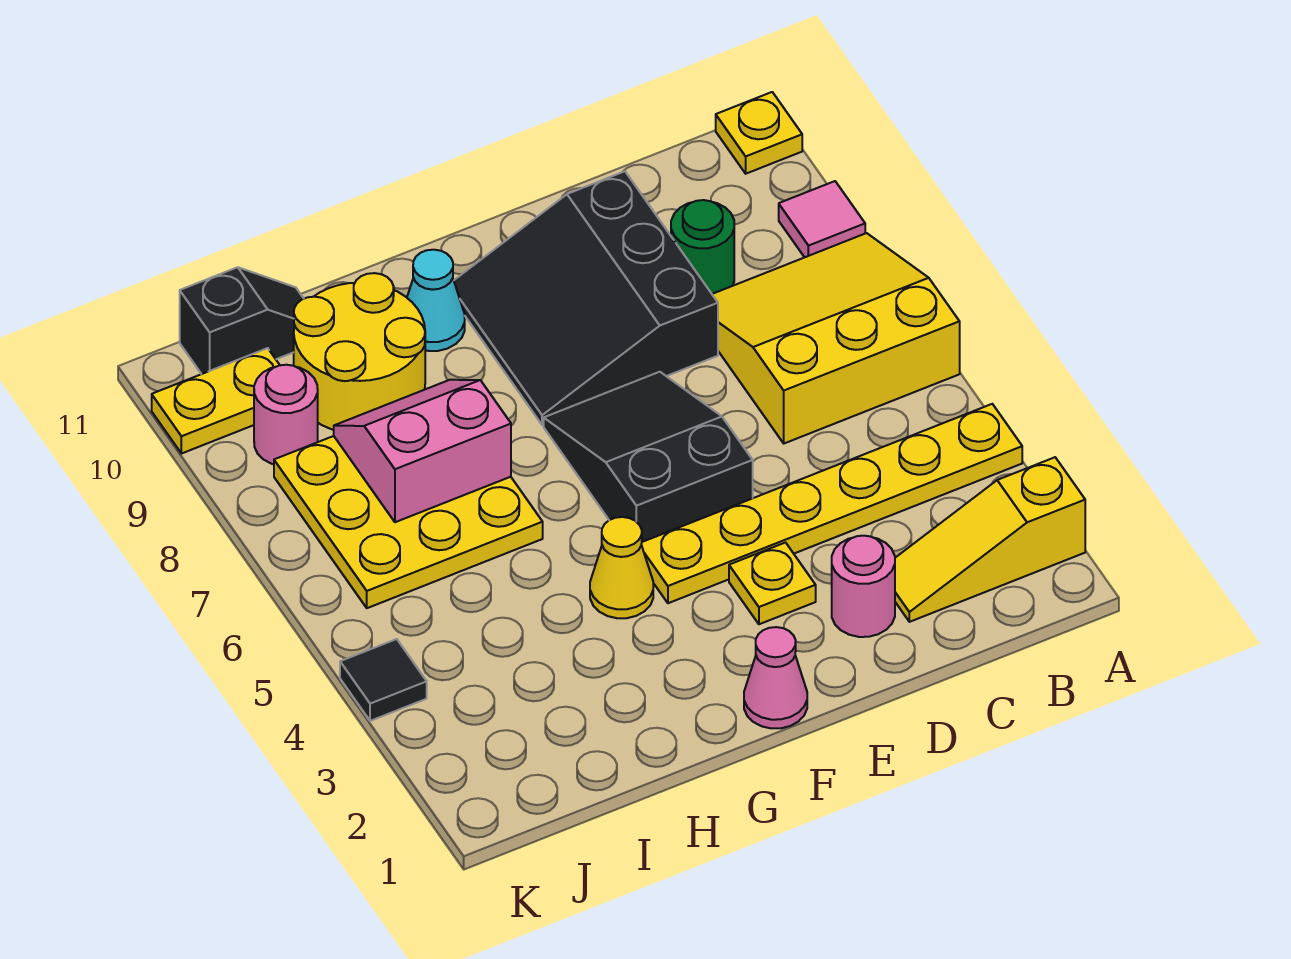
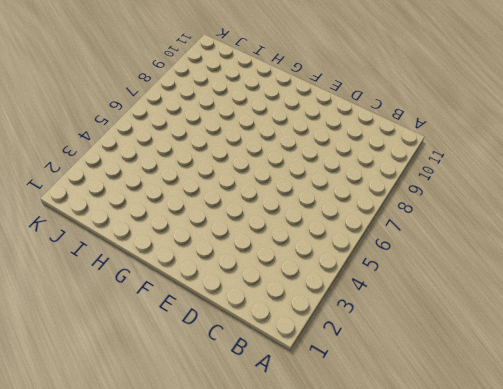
none -> yellow 1x3 slope [895,457,1085,622]
none -> yellow 1x6 plate [641,404,1022,603]
none -> yellow 3x3 slope [712,233,960,443]

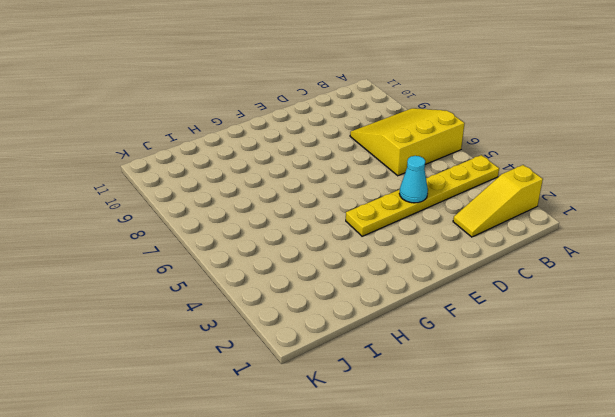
cyan 1x1 cone [399,156,428,203] -> cyan 1x1 cone moved to [407,250,465,351]
none -> pink 1x1 tile [779,181,865,257]
none -> yellow 1x1 plate [716,92,802,174]
none -> green 1x1 round brick [671,200,734,294]

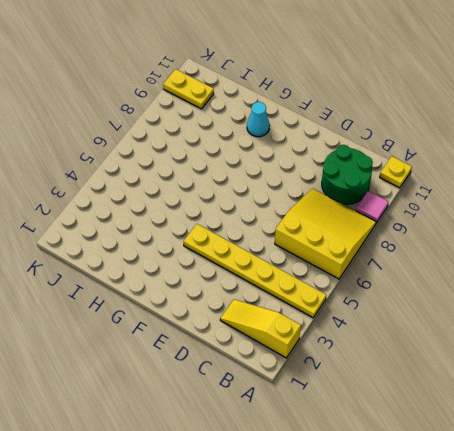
green 2x2 round brick [322,145,373,204] -> green 1x1 round brick [671,200,734,294]
none -> pink 1x1 round brick [832,536,895,637]
none -> black 3x3 slope [454,171,718,425]
none -> yellow 1x1 plate [729,543,816,624]

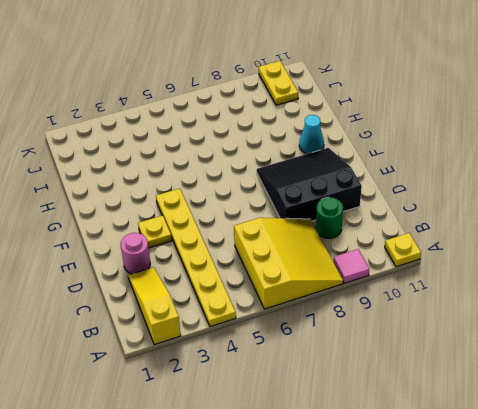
none -> black 2x3 slope [544,372,753,542]
none -> pink 1x1 cone [744,627,807,728]
none -> yellow 1x1 cone [590,517,653,618]

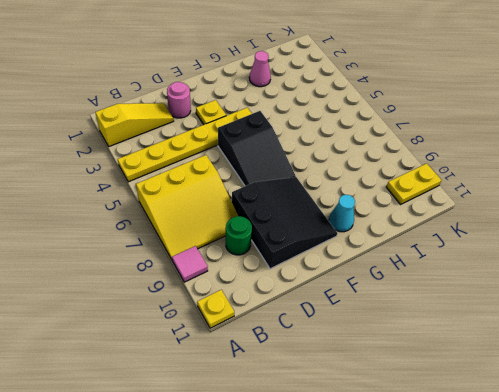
pink 1x1 cone [249,51,271,87] -> pink 1x1 cone moved to [744,627,807,728]
none -> yellow 1x1 cone [590,517,653,618]
none -> yellow 3x3 plate [274,436,543,608]
none -> yellow 2x2 round brick [294,273,425,430]

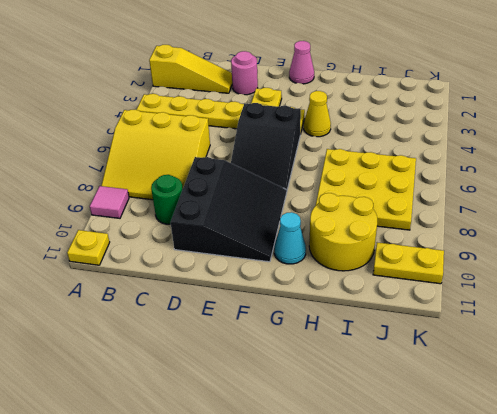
none -> black 1x2 slope [180,267,304,374]
none -> pink 1x1 round brick [254,365,318,464]
none -> black 1x1 tile [340,639,427,721]

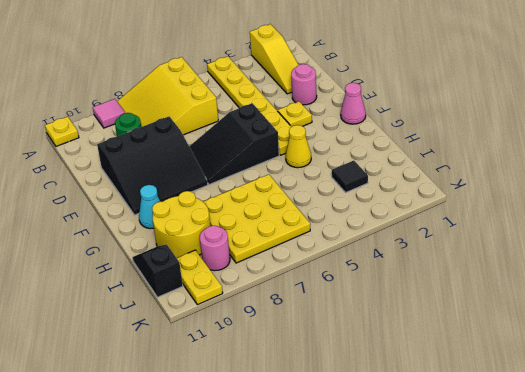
black 1x1 tile [332,161,368,193] -> black 1x1 tile moved to [340,639,427,721]
none -> pink 2x2 slope [334,380,511,522]

